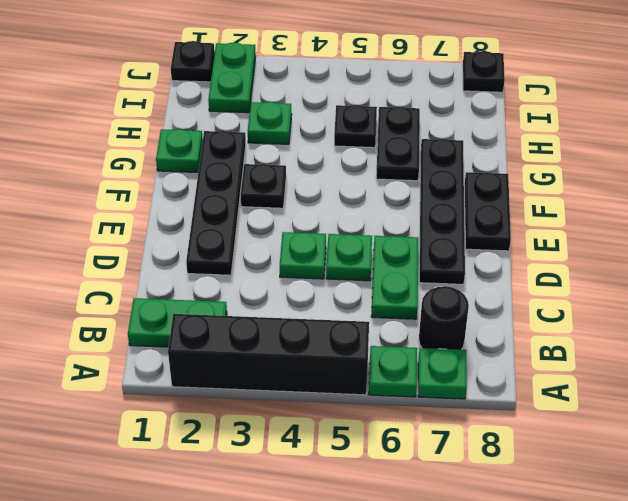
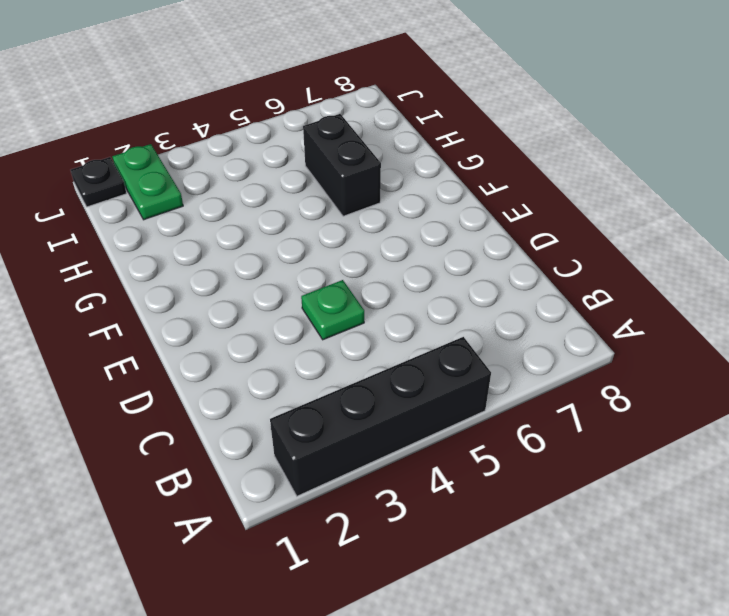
black 1x2 brick [303,114,381,216] -> black 1x2 plate [376,106,420,181]
none -> green 1x1 plate [369,346,417,397]
none -> green 1x1 plate [418,348,467,399]
none -> green 1x2 plate [128,298,227,347]

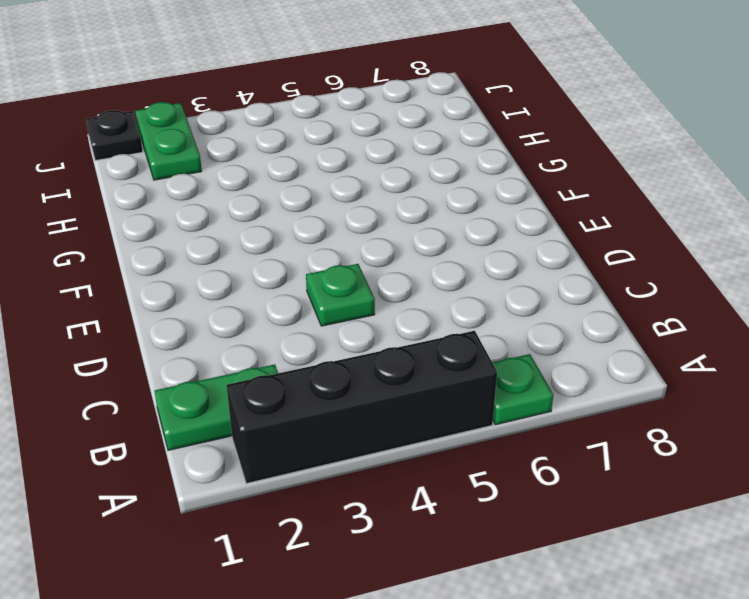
none -> green 1x1 plate [418,348,467,399]
none -> black 1x1 round brick [419,286,469,350]
none -> green 1x2 plate [371,236,418,319]

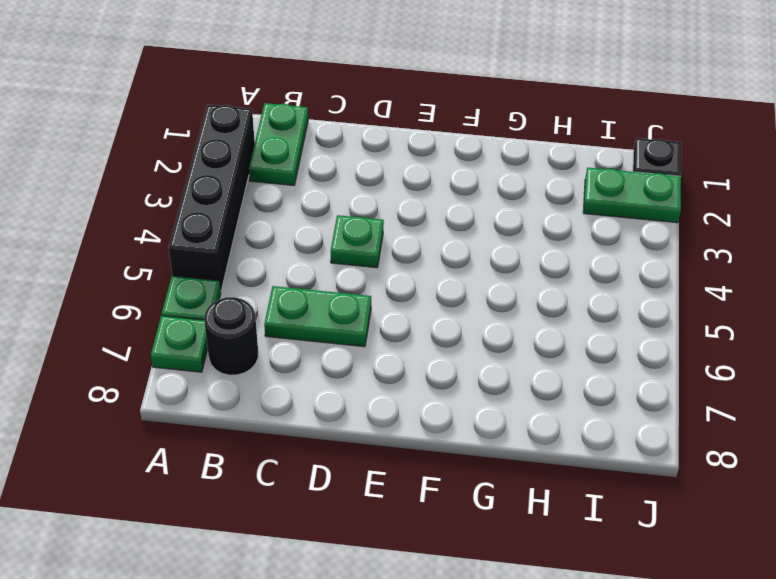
none -> black 1x4 plate [186,131,246,275]
none -> green 1x1 plate [326,234,372,281]
none -> black 1x4 plate [419,139,465,284]

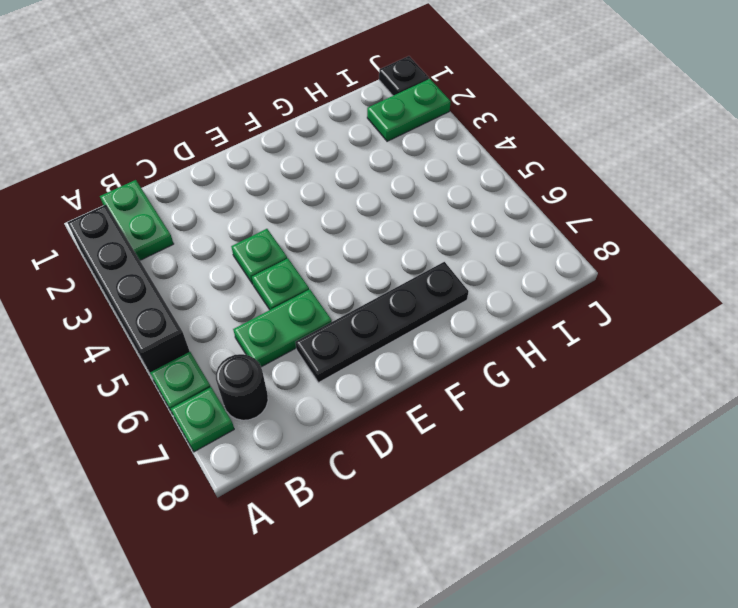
none -> black 1x4 plate [186,131,246,275]
none -> black 1x2 plate [465,172,511,251]
none -> black 1x1 plate [240,164,286,208]

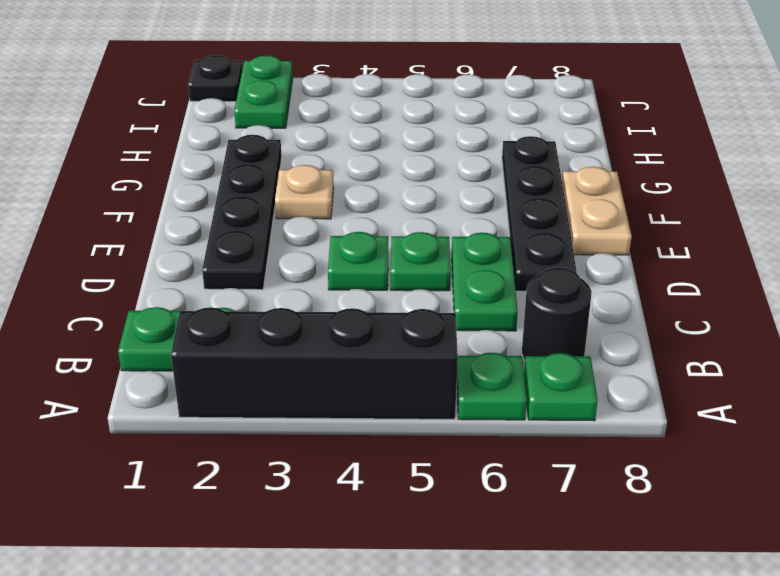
tan 1x2 plate [562,167,632,255] -> black 1x2 plate [465,172,511,251]
tan 1x1 plate [275,165,334,219] -> black 1x1 plate [240,164,286,208]
none -> green 1x1 plate [156,129,203,172]
none -> black 1x2 plate [376,106,420,181]
none -> green 1x1 plate [248,102,292,144]

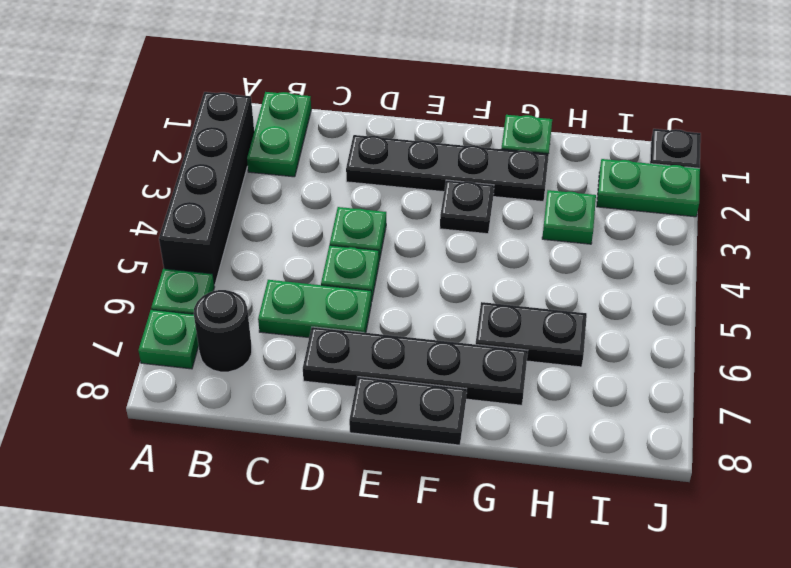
none -> black 1x1 plate [334,105,377,148]
none -> black 1x1 plate [463,51,505,92]

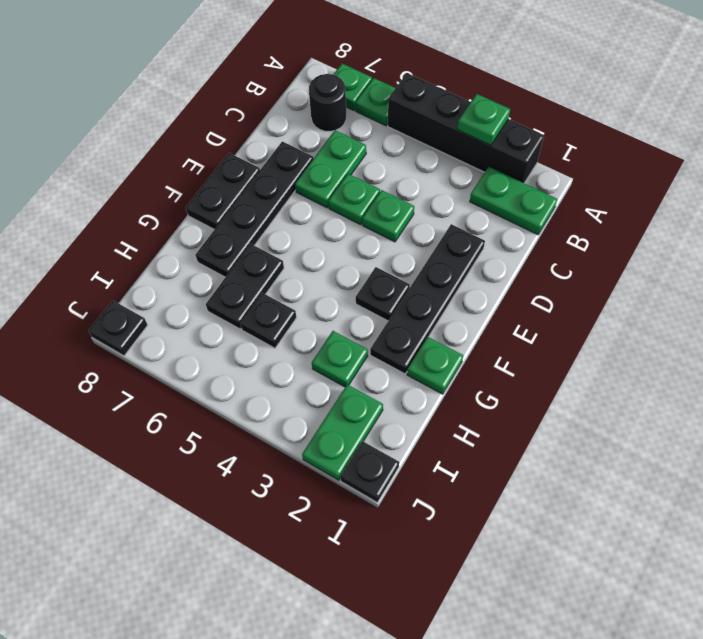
green 1x1 plate [457,94,510,145] -> none

